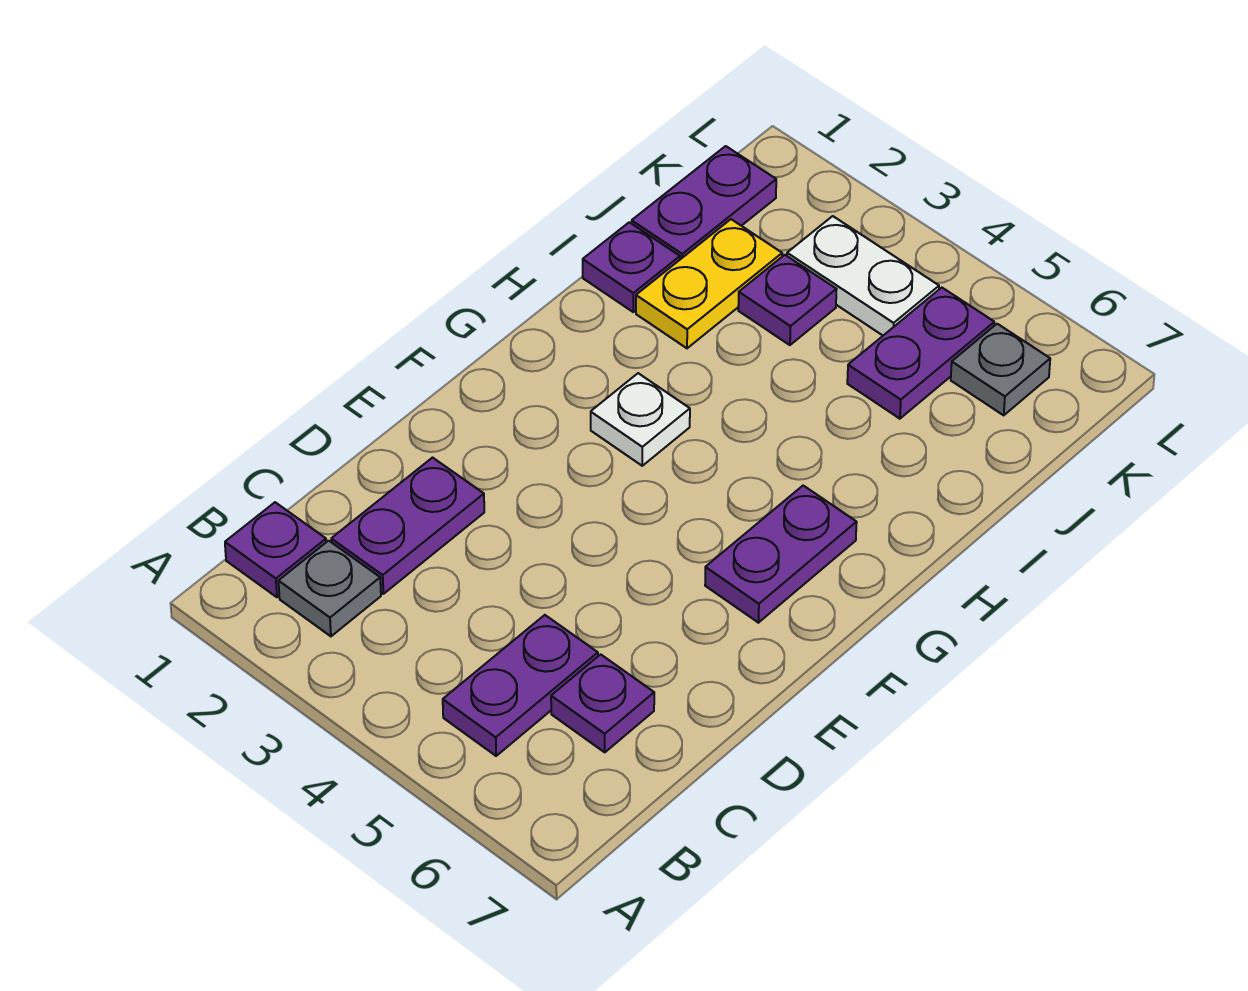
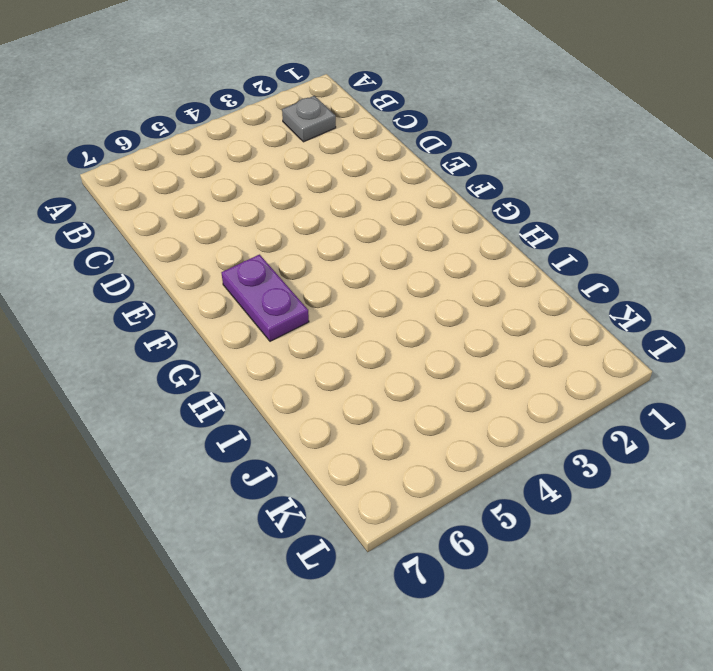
none -> purple 1x1 plate [225,502,326,597]
none -> purple 1x2 plate [443,615,598,756]
none -> purple 1x2 plate [331,458,484,594]

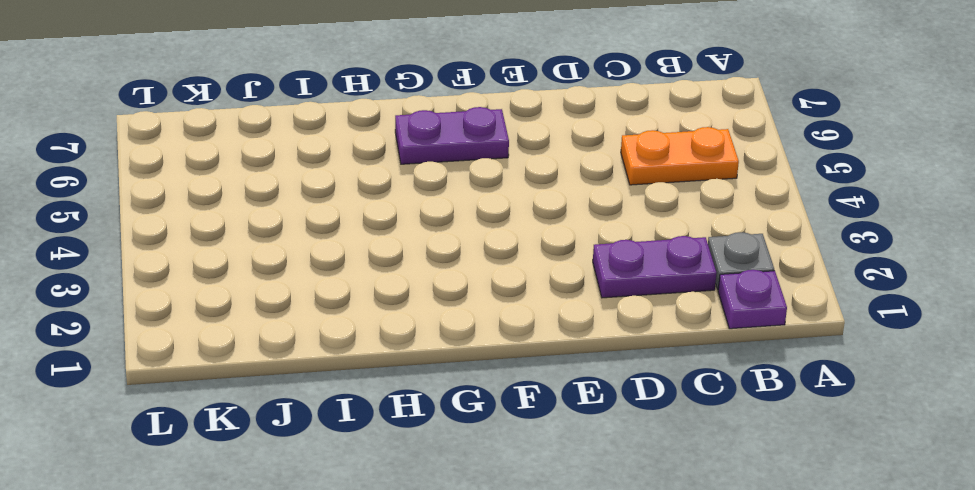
orange 1x2 plate [621,127,739,185] -> purple 1x2 plate [443,615,598,756]
none -> purple 1x1 plate [551,654,654,752]
none -> white 1x1 plate [591,373,690,466]
none -> purple 1x1 plate [583,222,680,312]

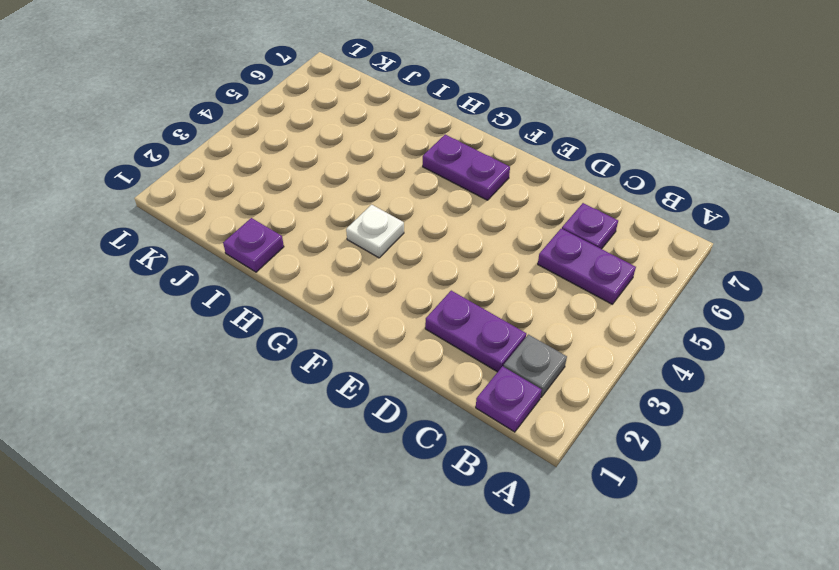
none -> yellow 1x2 plate [636,219,782,348]
none -> purple 1x2 plate [632,146,776,259]
none -> purple 1x1 plate [738,255,837,345]

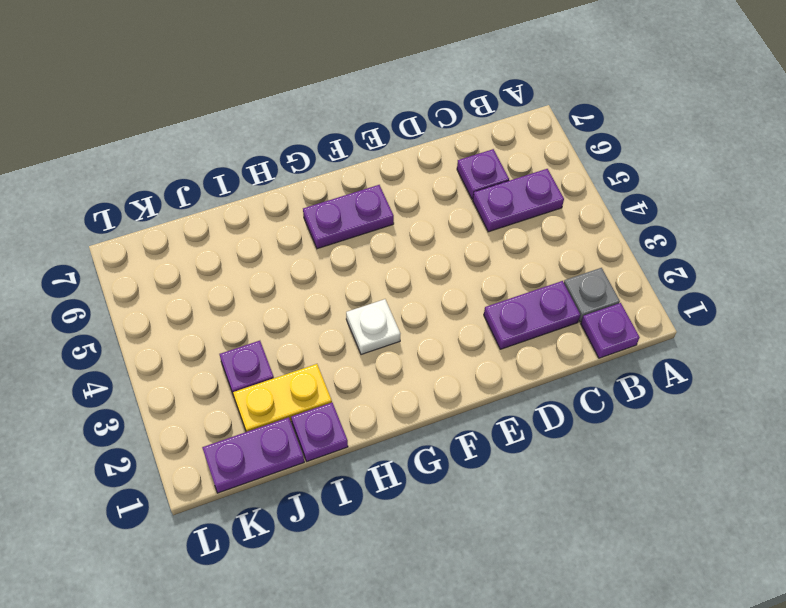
none -> purple 1x2 plate [847,288,994,419]
none -> white 1x2 plate [787,216,939,335]
none -> grey 1x1 plate [951,324,1050,415]

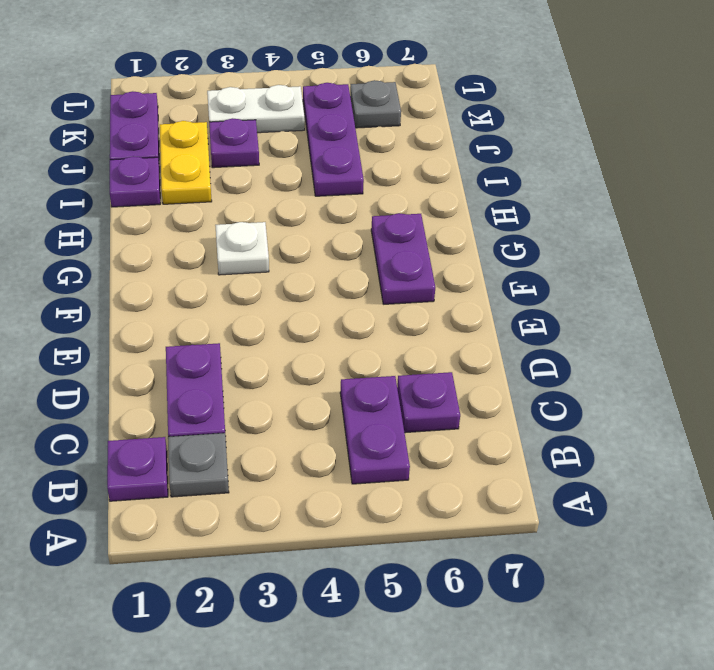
purple 1x3 plate [303,83,364,196] -> purple 1x2 plate [847,288,994,419]

